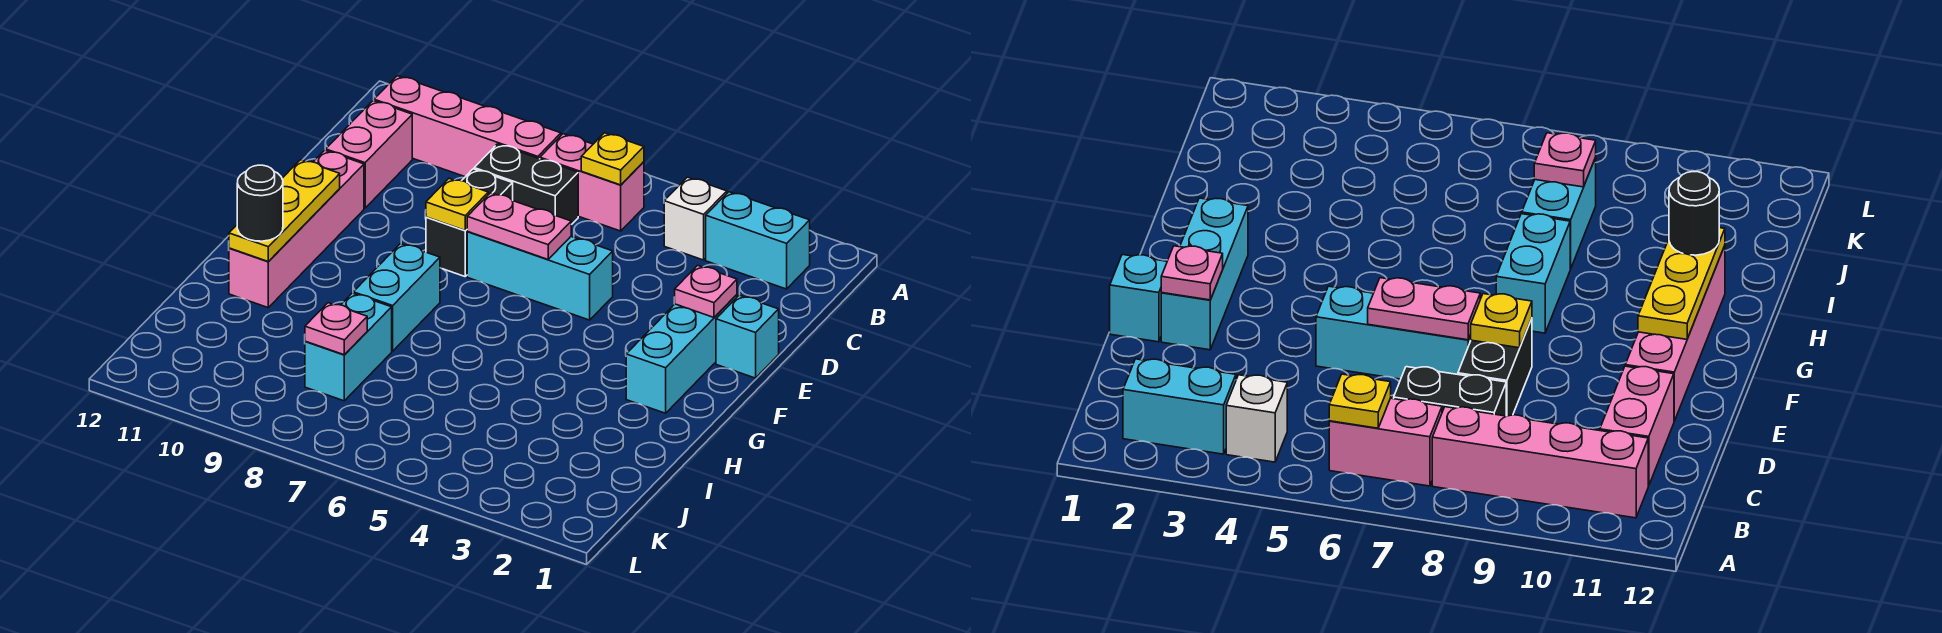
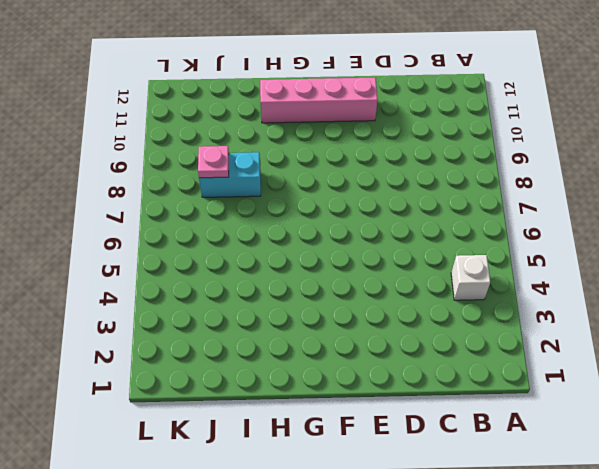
none -> cyan 1x2 brick [706,192,810,289]
none -> pink 1x2 brick [540,134,644,231]
none -> pink 1x4 brick [374,76,561,177]

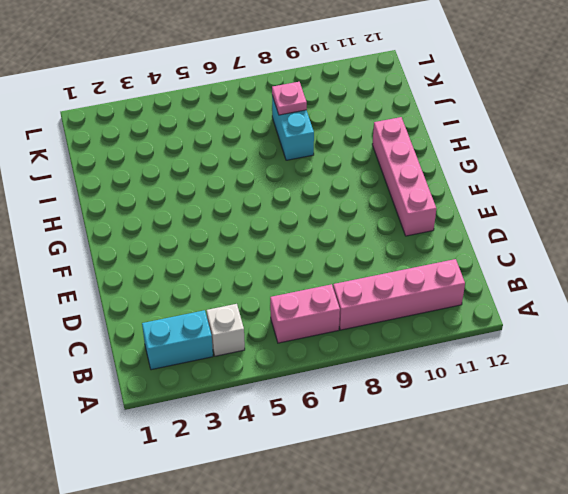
none -> black 1x2 brick [474,144,578,225]
none -> pink 1x2 brick [326,101,412,208]
none -> black 1x2 brick [426,169,513,276]

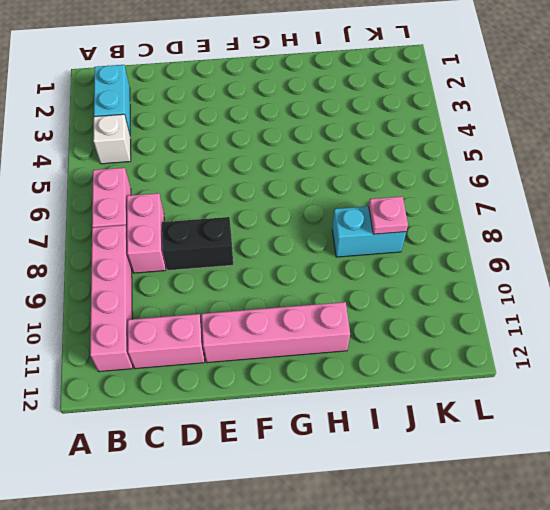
pink 1x2 brick [127,193,166,273] -> black 1x2 brick [474,144,578,225]
none -> cyan 1x1 brick [716,295,779,378]
none -> cyan 1x3 brick [626,295,737,413]
none -> cyan 1x3 brick [467,232,613,320]

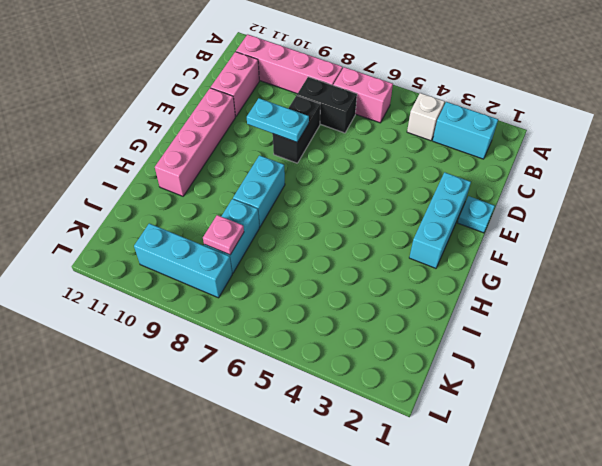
cyan 1x1 plate [458,196,495,233] -> cyan 1x1 brick [716,295,779,378]
cyan 1x2 plate [247,98,309,142] -> yellow 1x1 plate [426,179,488,230]
cyan 1x3 brick [134,223,232,298] -> cyan 1x3 brick moved to [467,232,613,320]
none -> yellow 1x1 plate [581,133,644,185]
none -> pink 1x1 plate [675,265,737,317]
none -> pink 1x2 plate [467,193,571,259]

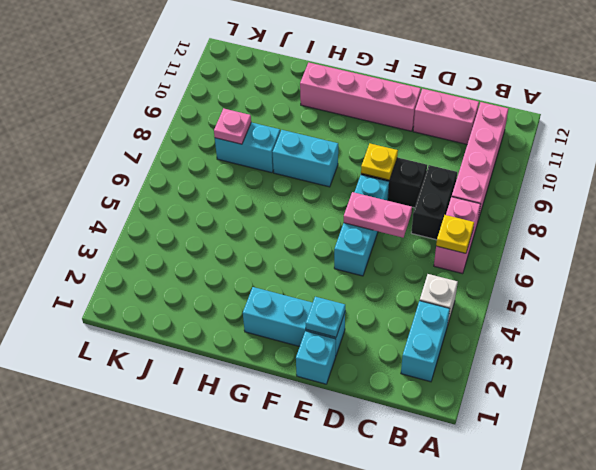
pink 1x2 plate [344,192,412,238] -> pink 1x2 plate turned to [467,193,571,259]
cyan 1x1 plate [306,297,345,337] -> pink 1x1 plate [675,265,737,317]
none -> yellow 1x3 plate [229,160,340,262]
none -> black 1x1 round brick [237,165,283,241]

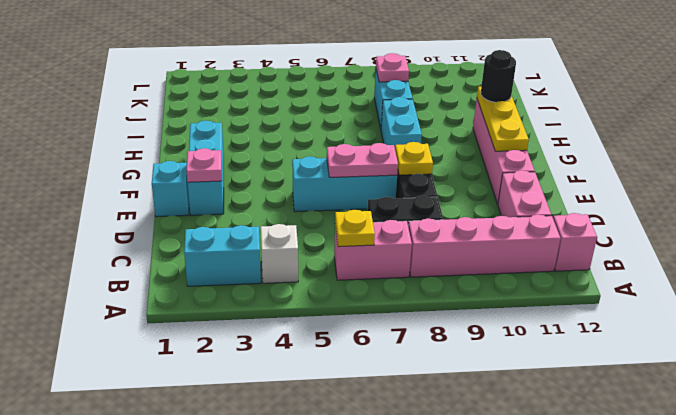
pink 1x1 brick [553,213,597,271] -> none

